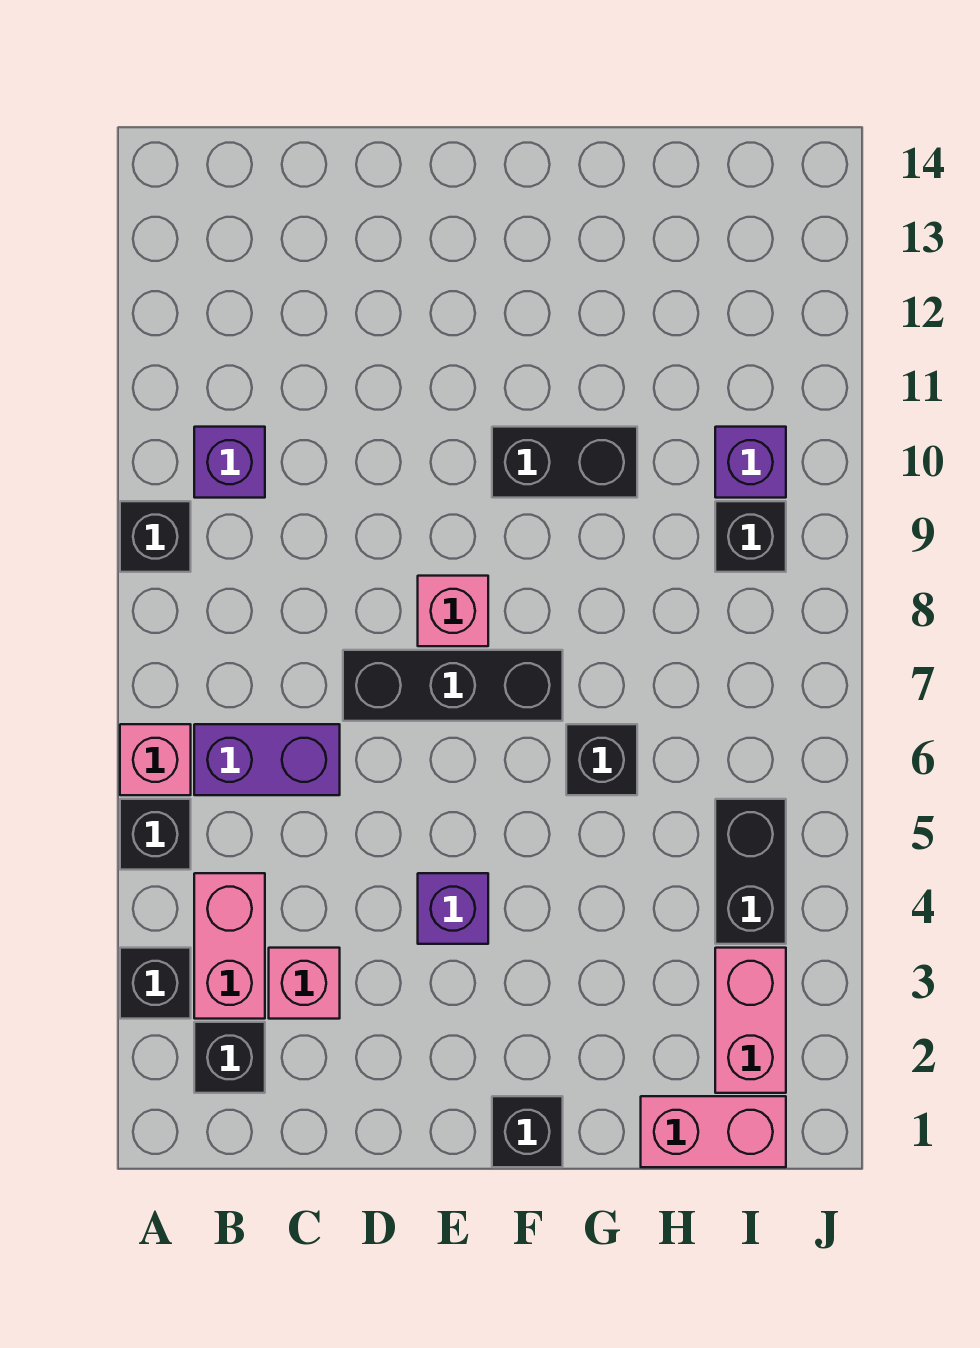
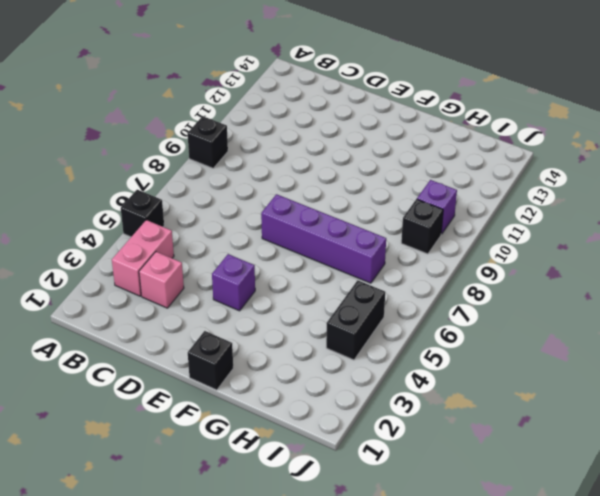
purple 1x4 brick [261,194,386,283] -> black 1x3 brick [343,650,563,721]
none -> black 1x1 brick [120,948,191,1019]
none -> pink 1x1 brick [120,724,191,795]
none -> black 1x1 brick [194,1022,265,1093]

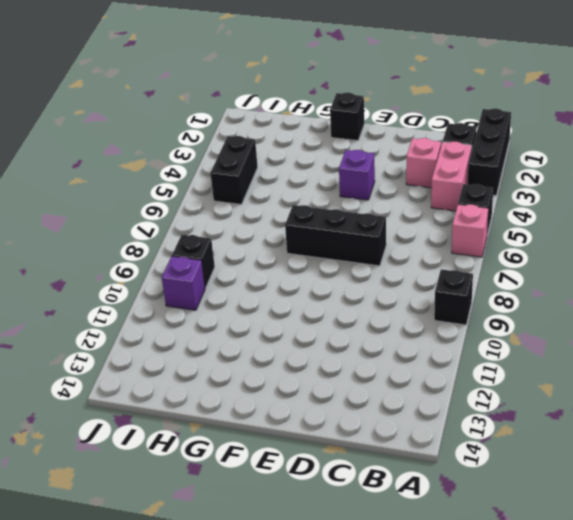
black 1x3 brick [468,108,511,196] -> black 1x1 brick [120,948,191,1019]
none -> purple 1x2 brick [194,724,340,795]
none -> purple 1x1 brick [194,427,265,498]
none -> pink 1x1 brick [418,576,488,646]

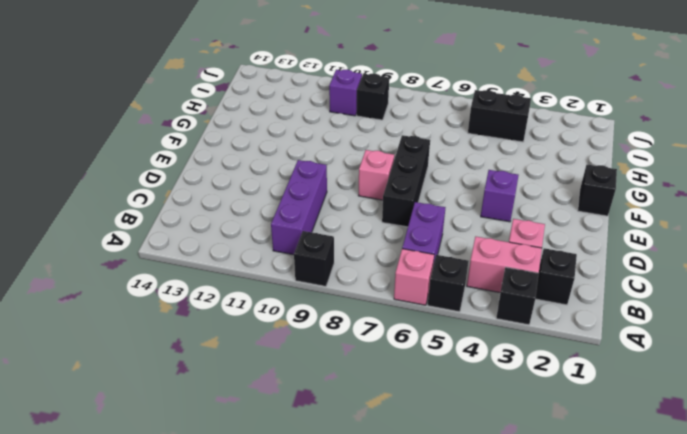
purple 1x3 brick [271,160,327,255] -> purple 1x1 brick [194,427,265,498]
none -> black 1x2 brick [492,427,637,498]
none -> black 1x1 brick [566,724,637,795]
none -> pink 1x2 brick [641,1096,786,1167]

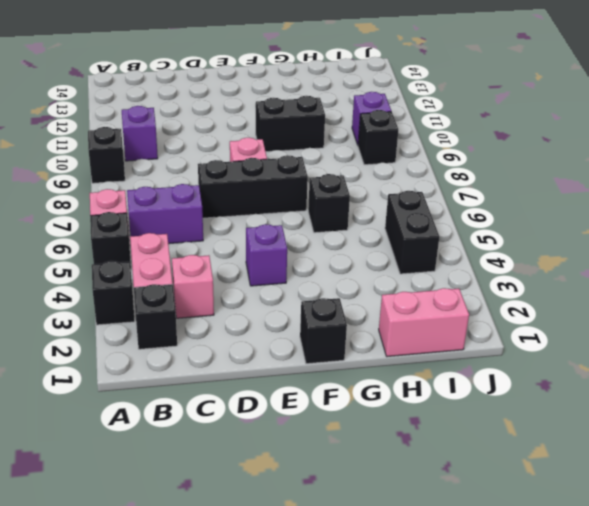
none -> pink 1x2 brick [715,948,786,1093]

